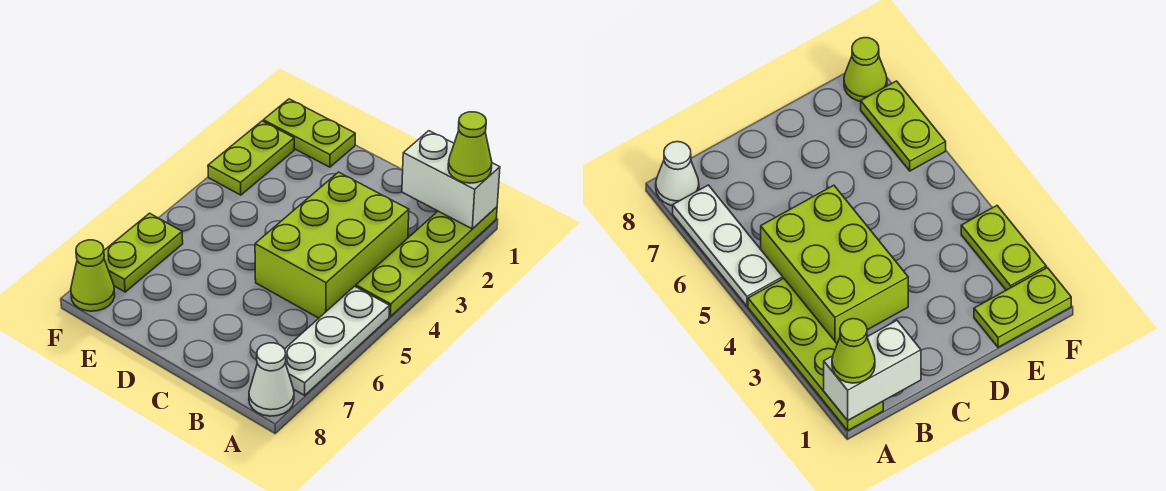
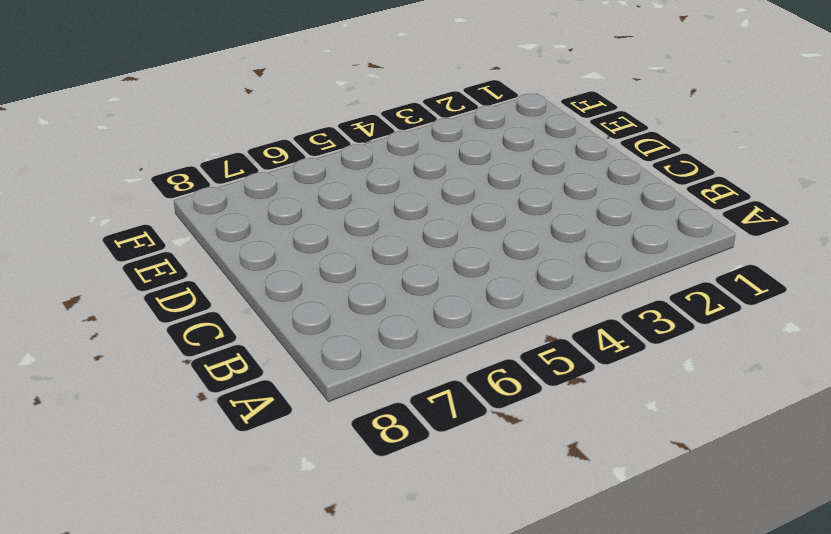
none -> lime 1x4 plate [356,207,497,316]
none -> white 1x3 plate [285,286,389,395]

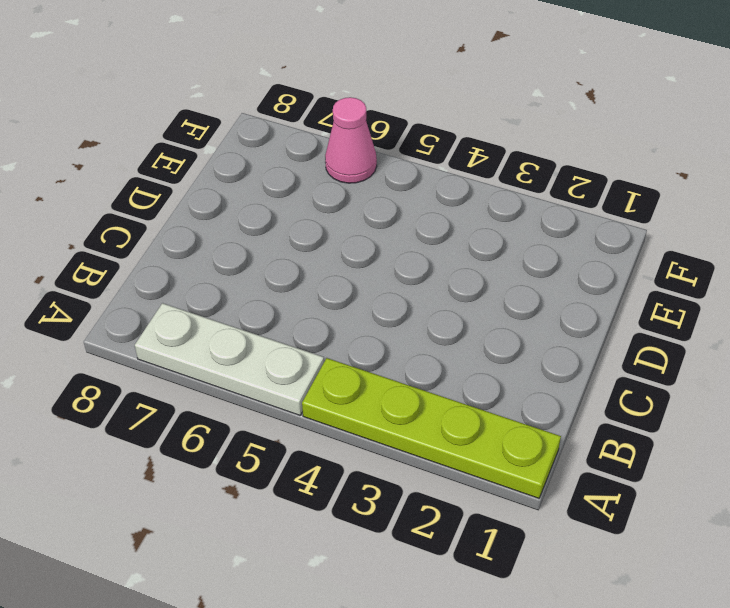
pink 1x1 cone [325,97,377,183] -> lime 1x2 plate [104,213,183,292]
none -> white 1x1 cone [249,343,294,416]
none -> lime 2x3 brick [255,172,409,318]

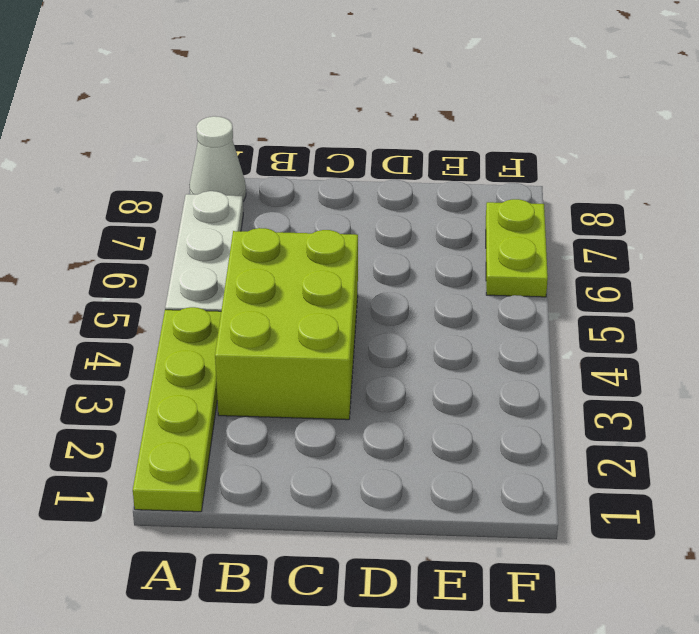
none -> lime 1x2 plate [263,99,355,167]
none -> lime 1x2 plate [208,121,294,195]

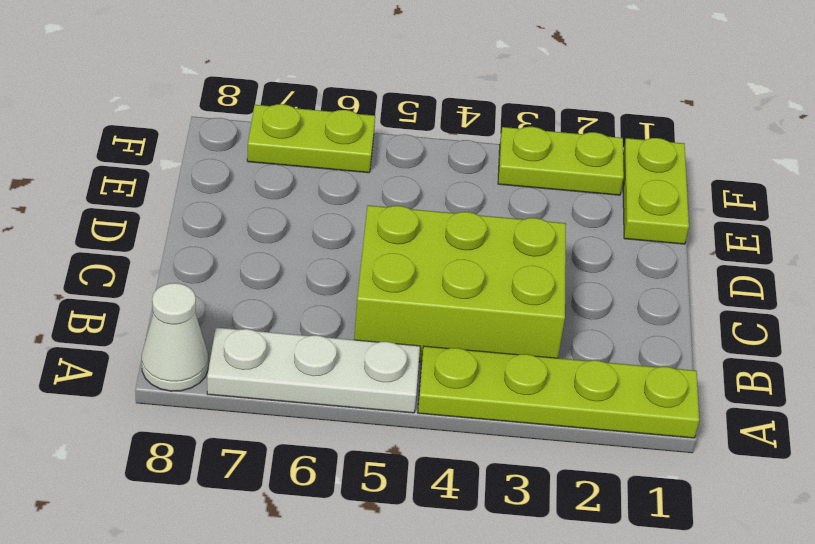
none -> lime 1x1 cone [71,240,115,311]
none -> white 1x2 brick [402,131,500,229]

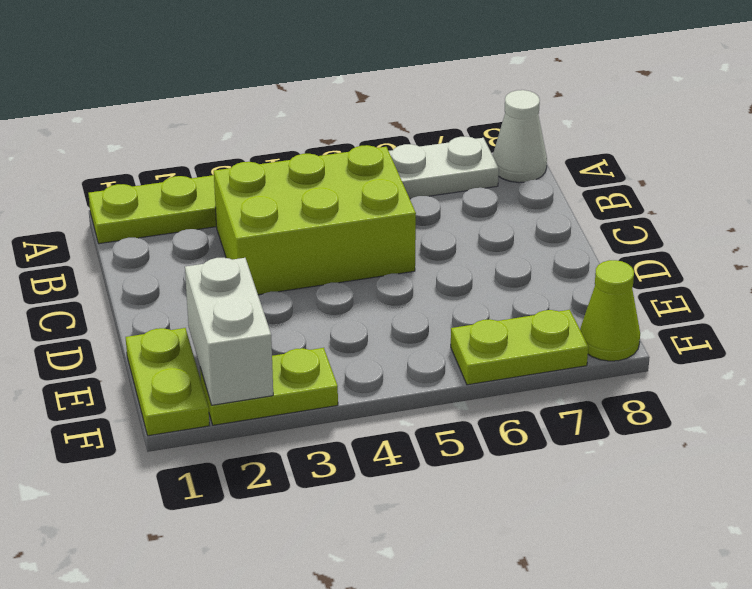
white 1x2 brick [185,258,273,405] -> white 1x2 brick moved to [402,131,500,229]
none -> lime 1x1 cone [448,112,492,183]

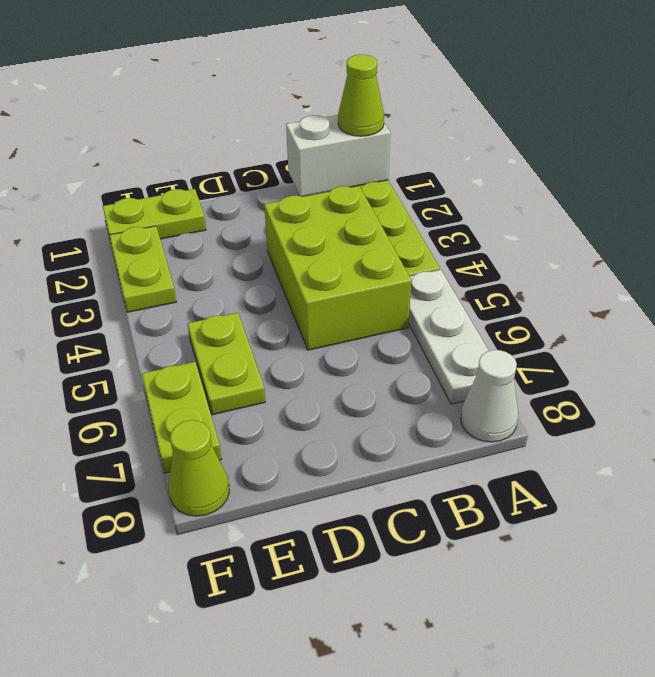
lime 1x2 plate [188,313,265,415] -> none

